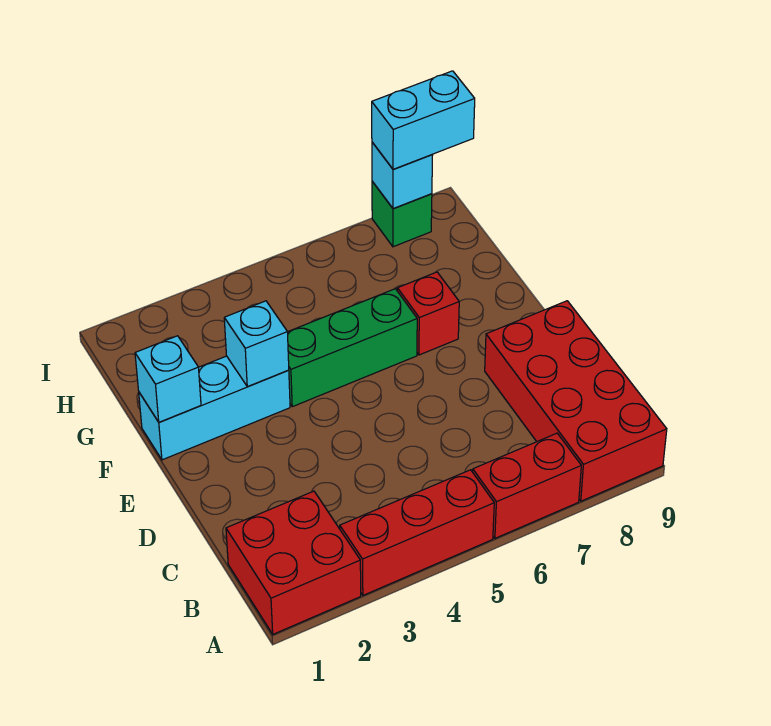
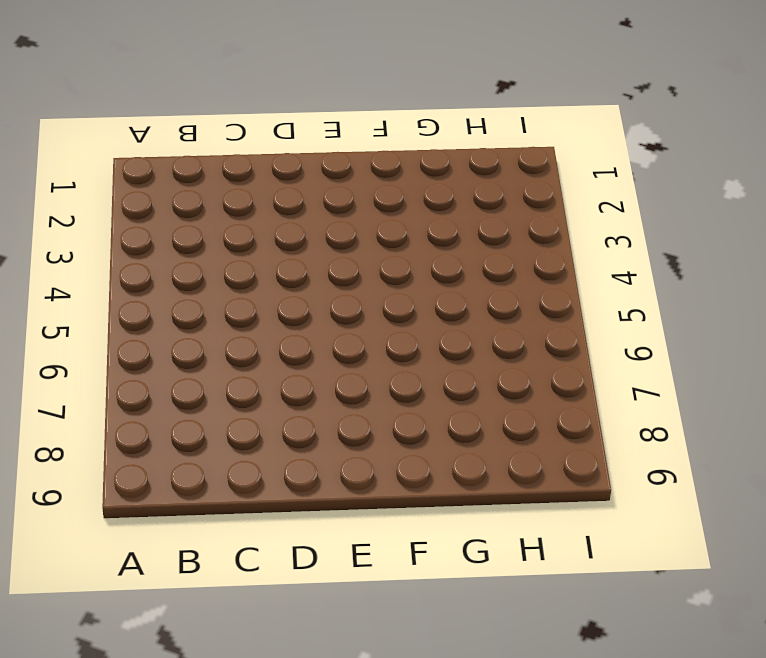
none -> red 2x2 brick [226,491,361,634]
none -> red 1x3 brick [340,470,494,595]
none -> red 1x2 brick [473,433,581,538]

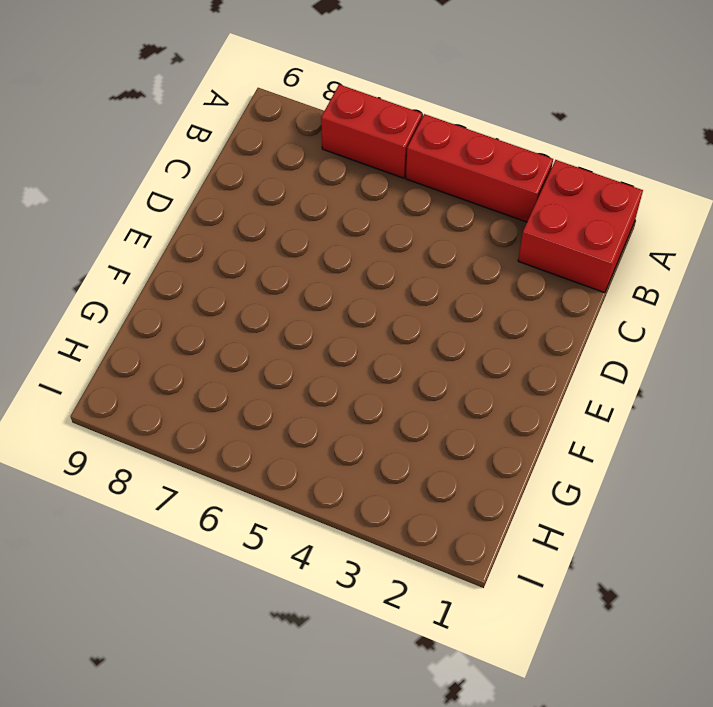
none -> red 2x4 brick [485,301,667,501]
none -> cyan 1x3 brick [139,356,290,460]
none -> green 1x3 brick [288,289,417,407]

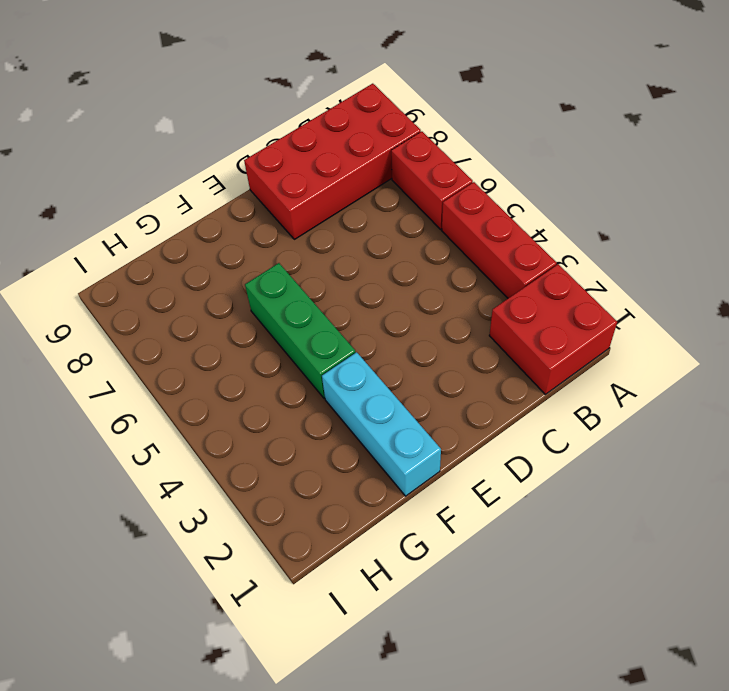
none -> red 1x1 brick [397,272,459,355]
none -> green 1x1 brick [372,181,432,247]
none -> cyan 1x1 brick [135,336,201,422]

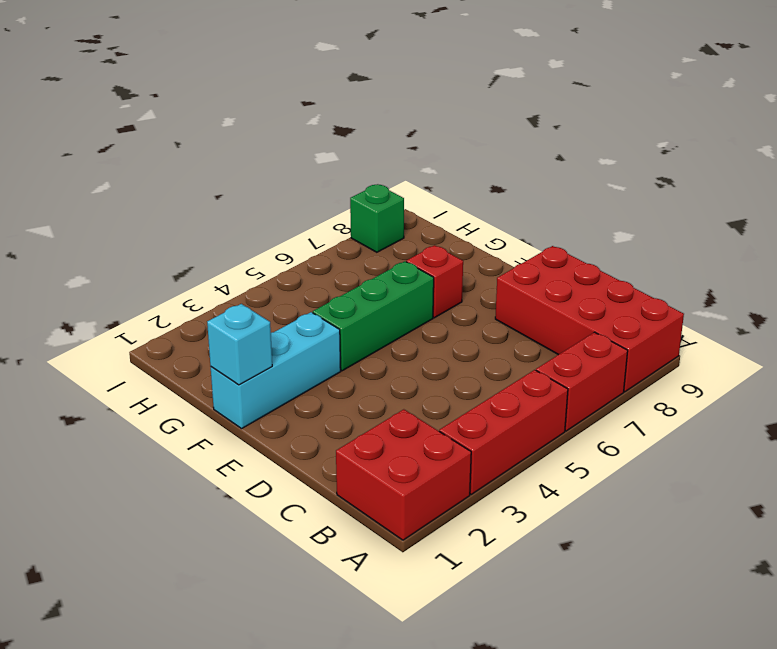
none -> cyan 1x1 brick [224,301,289,387]
none -> cyan 1x1 brick [372,142,433,209]
none -> cyan 1x2 brick [372,71,475,169]

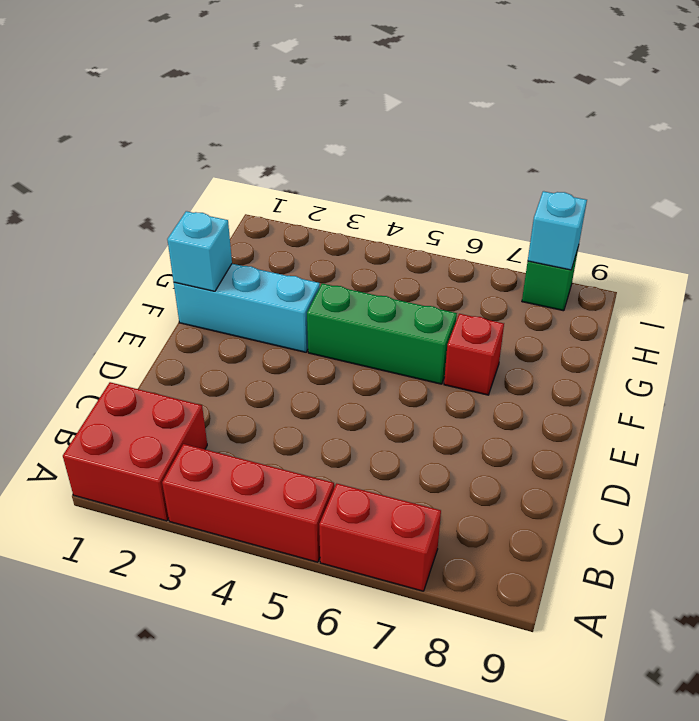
none -> red 2x4 brick [485,301,667,501]
none -> cyan 1x1 brick [224,301,289,387]
none -> cyan 1x2 brick [372,71,475,169]

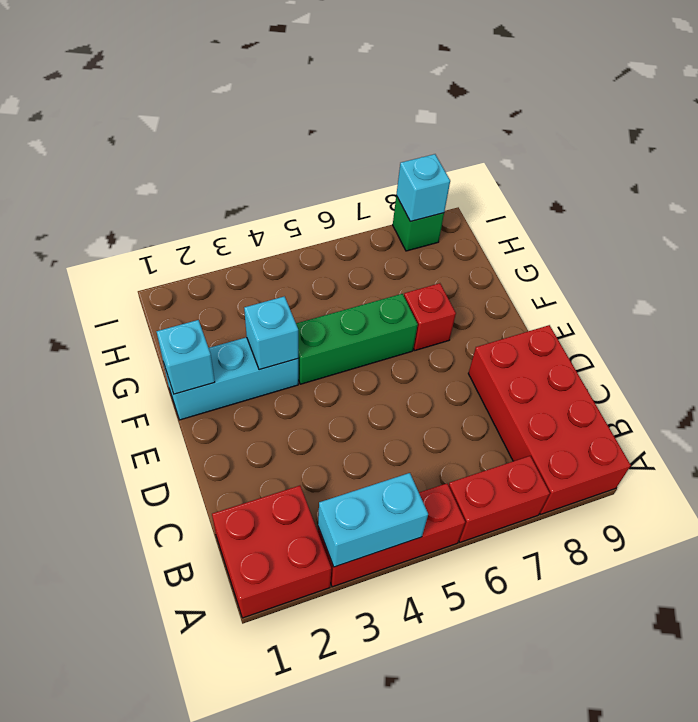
cyan 1x2 brick [318,473,428,567] -> cyan 1x2 brick moved to [372,71,475,169]

